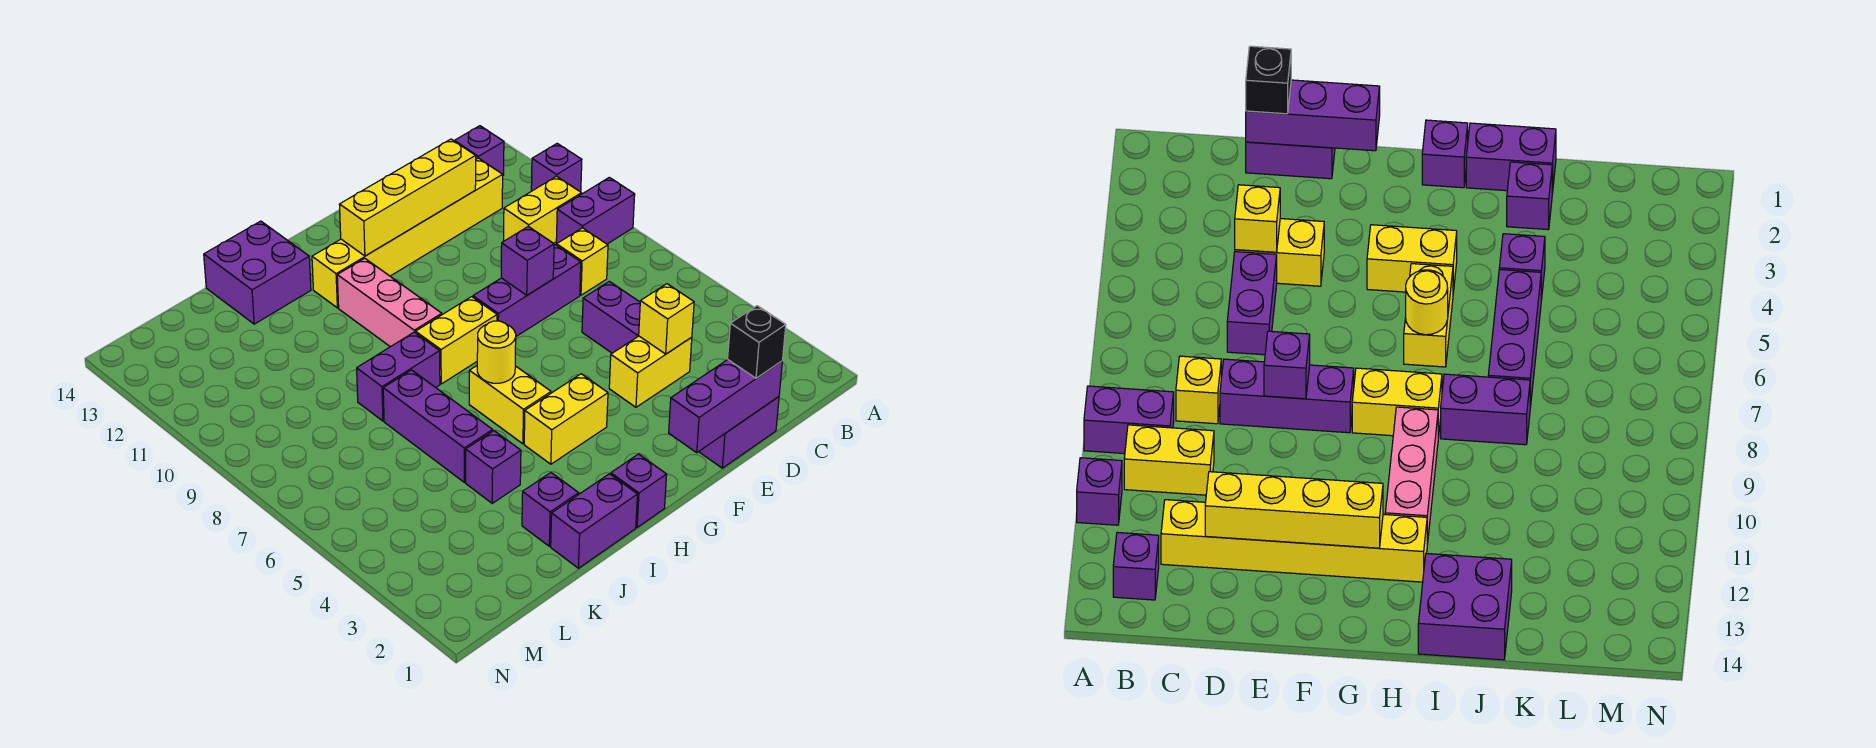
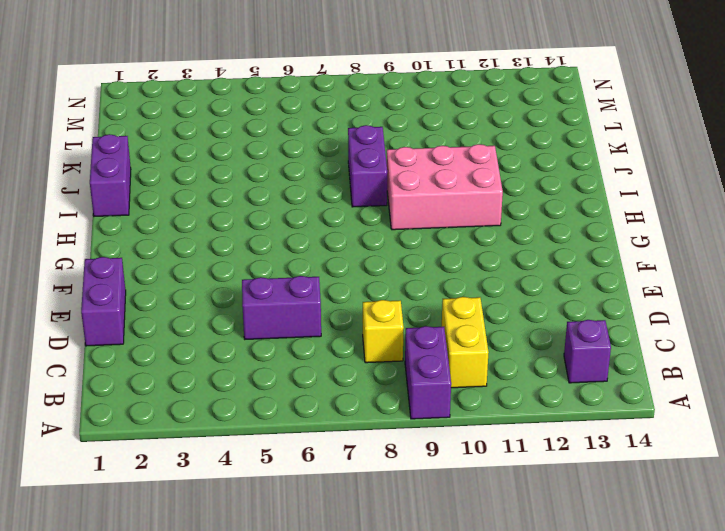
pink 2x3 brick [387,144,503,230] -> pink 1x3 brick [337,258,442,347]
none -> purple 1x1 brick [531,143,582,192]
none -> yellow 1x6 brick [312,158,503,308]
none -> yellow 1x2 brick [609,336,692,407]

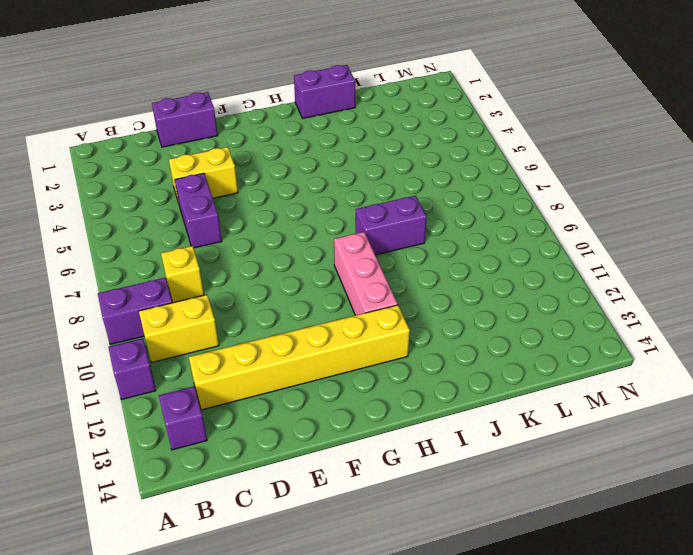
none -> purple 1x3 brick [473,245,581,336]
none -> yellow 1x2 brick [524,374,608,464]
none -> yellow 1x2 brick [416,297,497,384]

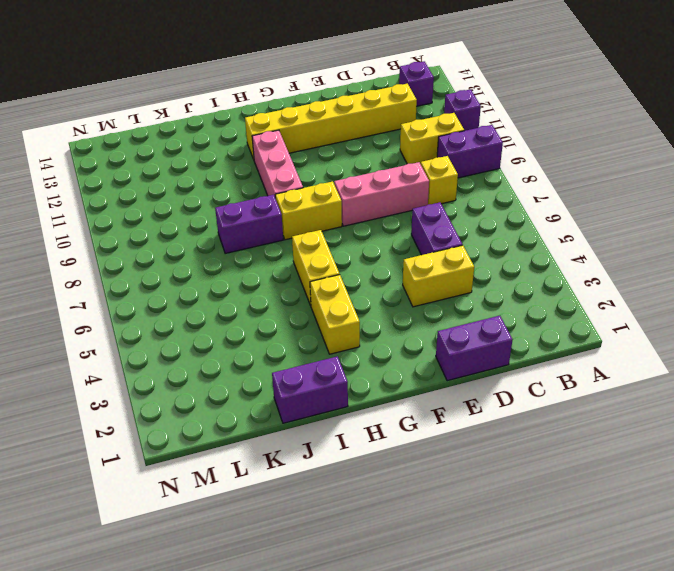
pink 1x3 brick [334,162,429,226] -> purple 1x3 brick [473,245,581,336]
yellow 1x2 brick [310,275,360,354] -> yellow 1x2 brick turned to [524,374,608,464]
none -> purple 1x1 brick [611,454,667,527]
none -> purple 2x2 brick [204,221,311,324]
none -> purple 1x1 brick [522,473,579,546]

